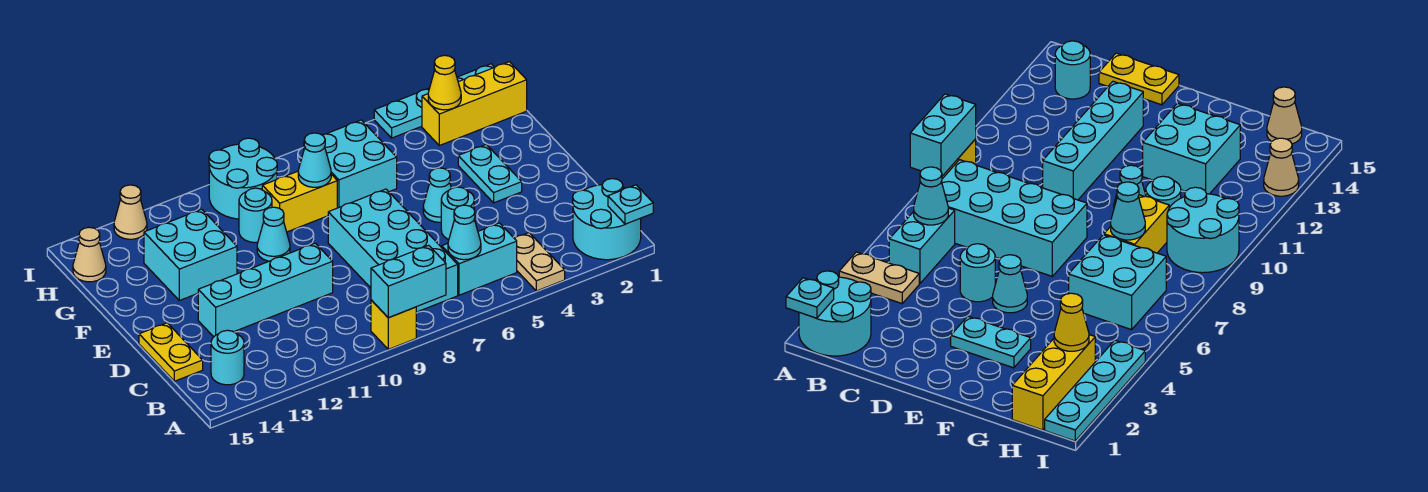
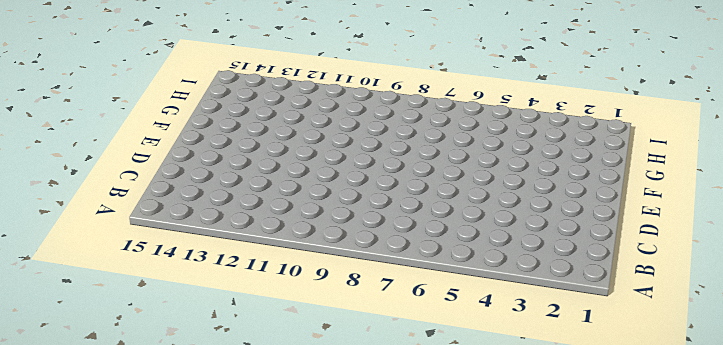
none -> cyan 2x2 round brick [573,179,641,260]
none -> tan 1x2 plate [514,233,565,291]
none -> yellow 1x1 brick [371,300,416,349]

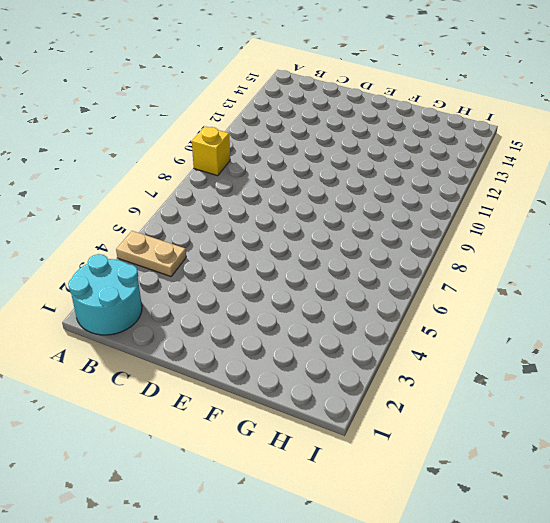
none -> cyan 1x2 brick [442,223,517,295]
none -> cyan 2x4 brick [328,189,458,312]
none -> cyan 1x1 round brick [211,330,244,385]

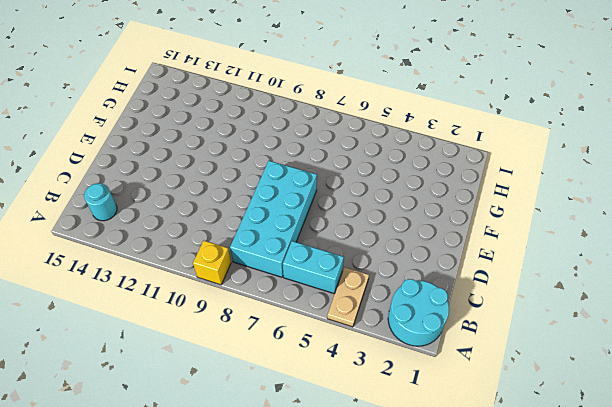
none -> yellow 1x2 plate [139,323,203,381]
none -> cyan 1x1 round brick [441,187,474,239]
none -> cyan 1x4 brick [198,243,333,337]

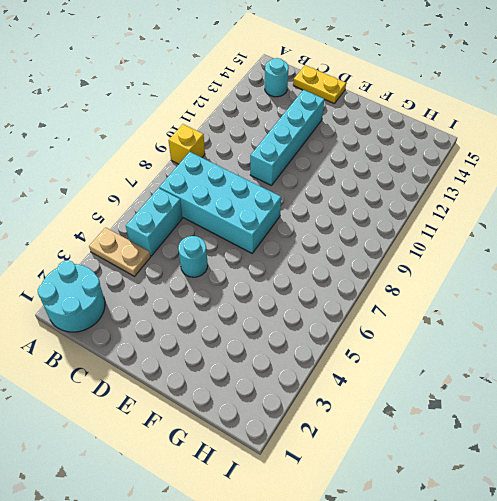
none -> cyan 1x2 plate [458,144,522,203]
none -> cyan 1x1 cone [423,168,452,222]
none -> cyan 1x1 cone [257,207,290,261]

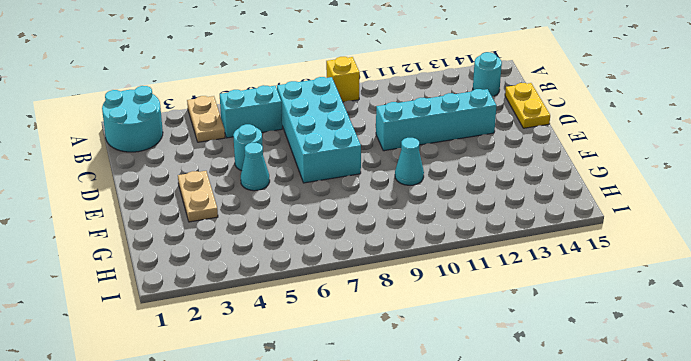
tan 1x2 plate [178,171,218,222] -> cyan 1x2 plate [458,144,522,203]
none -> cyan 2x2 brick [144,209,237,301]
none -> cyan 2x2 brick [304,120,397,208]
none -> yellow 1x2 brick [262,171,337,232]

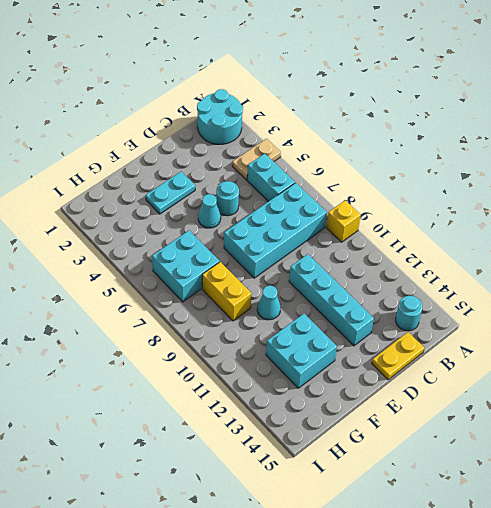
none -> cyan 1x1 round brick [239,188,272,243]
none -> yellow 1x3 brick [422,62,527,145]
none -> cyan 2x2 round brick [209,138,277,219]

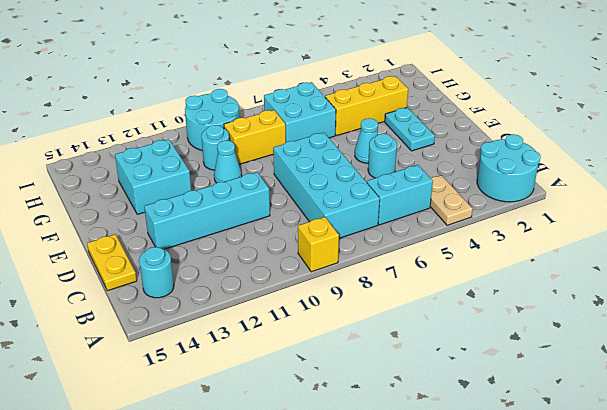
yellow 1x3 brick [325,76,408,136] -> yellow 1x3 brick moved to [422,62,527,145]
none -> tan 1x1 cone [73,227,106,282]
none -> cyan 1x4 plate [374,64,494,138]
none -> tan 1x1 cone [114,185,147,239]

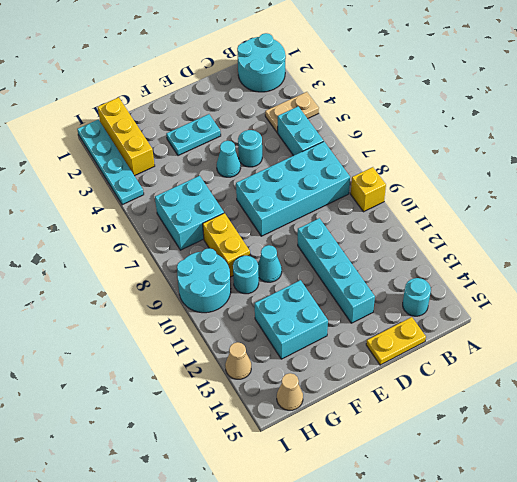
none -> cyan 1x1 plate [608,185,653,224]
none -> cyan 1x2 brick [371,245,446,318]
none -> cyan 1x1 cone [448,205,481,260]

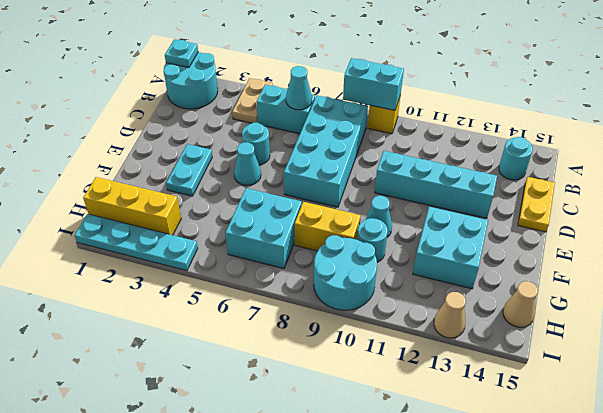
none -> cyan 1x1 cone [298,133,331,187]
none -> yellow 1x1 cone [428,55,461,110]

